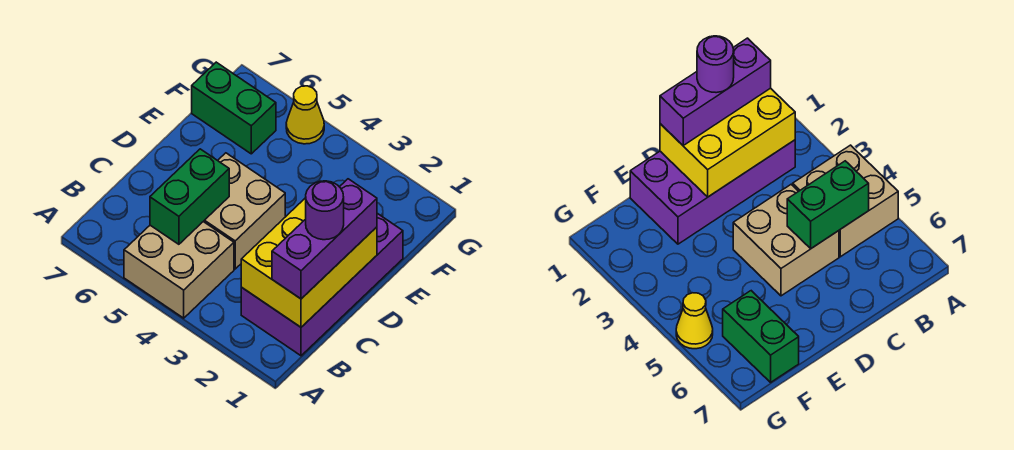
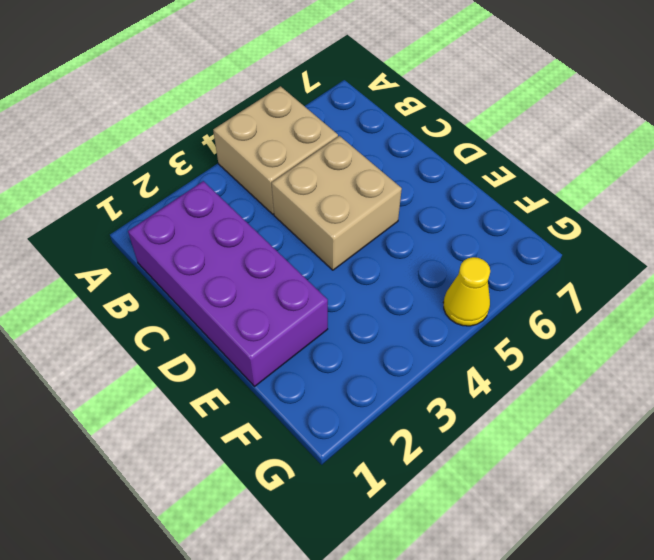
none -> green 1x2 brick [192,62,276,154]
none -> yellow 2x3 brick [241,198,377,327]

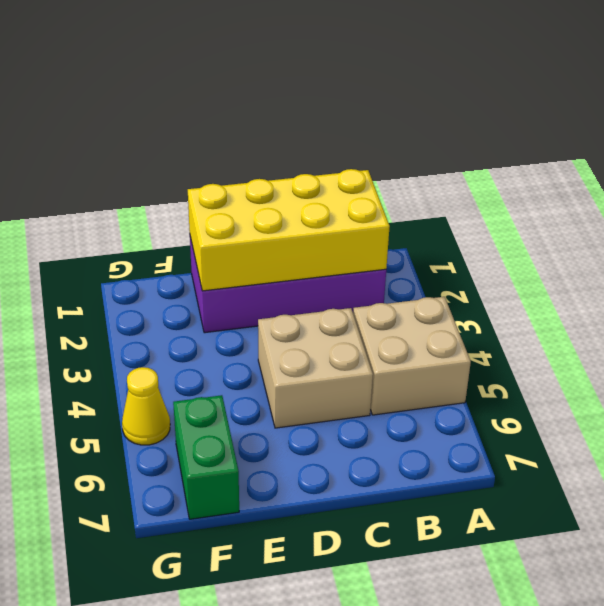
yellow 2x4 brick [188,169,390,291] -> yellow 2x3 brick [241,198,377,327]
none -> green 1x2 brick [150,149,229,244]
none -> purple 1x3 brick [272,179,377,299]

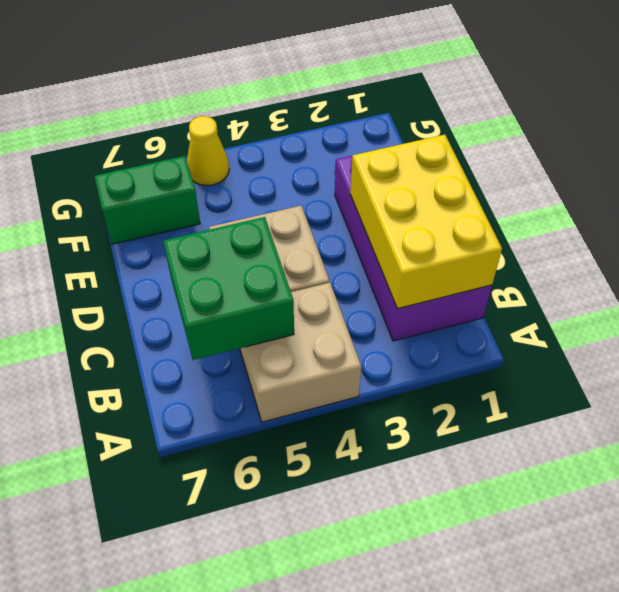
green 2x2 brick [163,217,294,360] -> green 1x2 brick [150,149,229,244]
none -> purple 1x3 brick [272,179,377,299]
none -> purple 1x1 round brick [306,181,344,240]

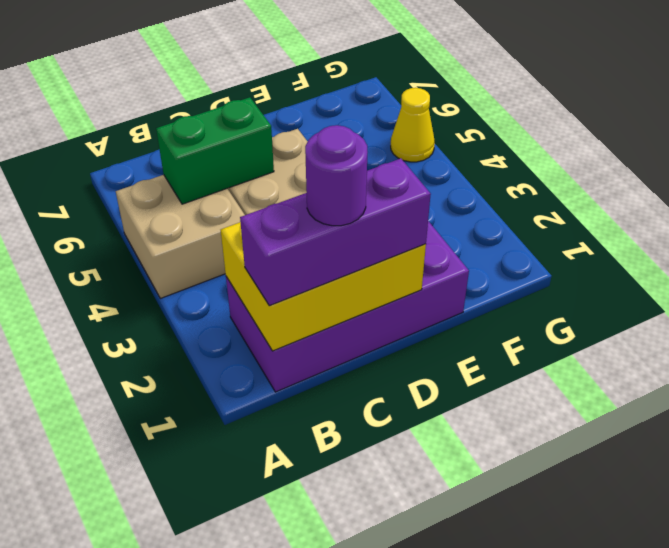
none -> green 1x2 brick [192,62,276,154]

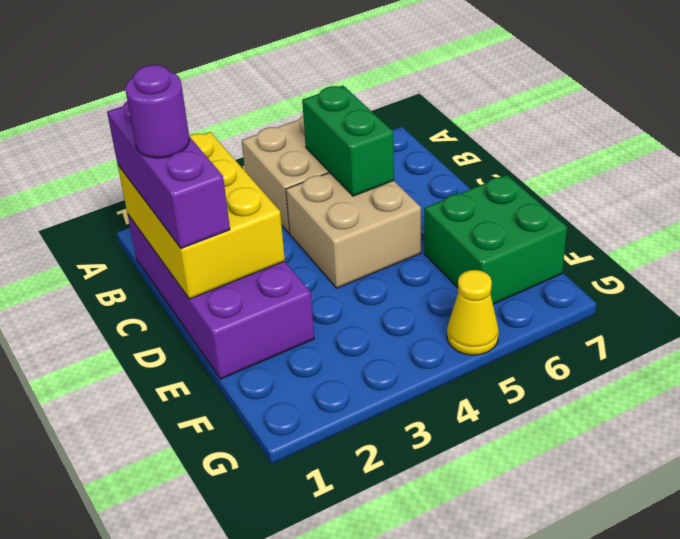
green 2x2 brick [424,175,567,304] -> green 1x2 brick [192,62,276,154]

